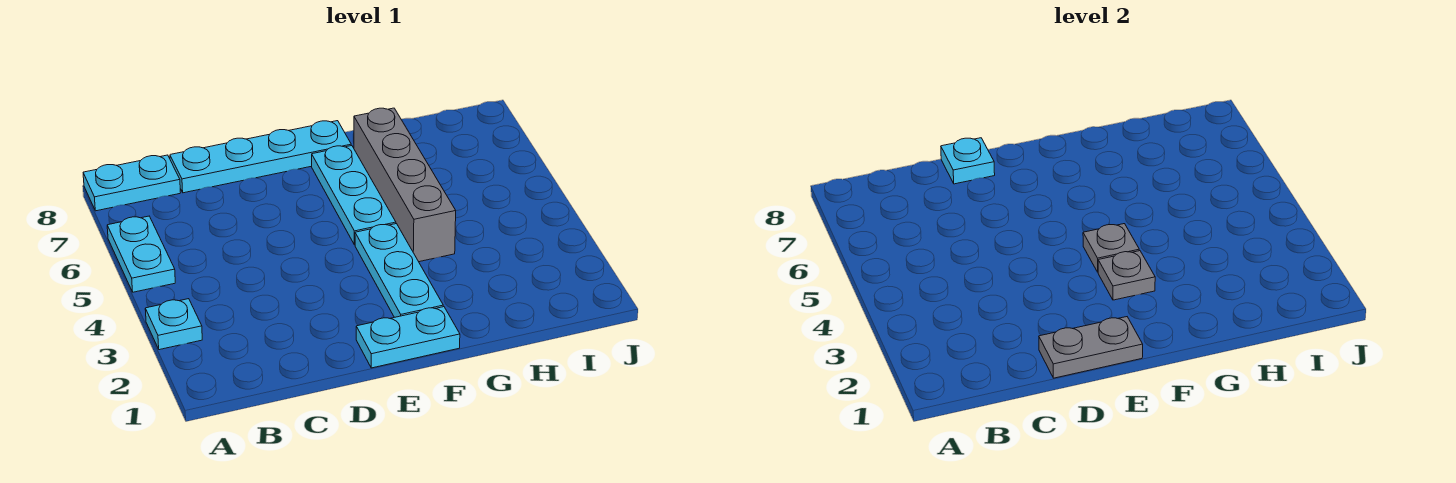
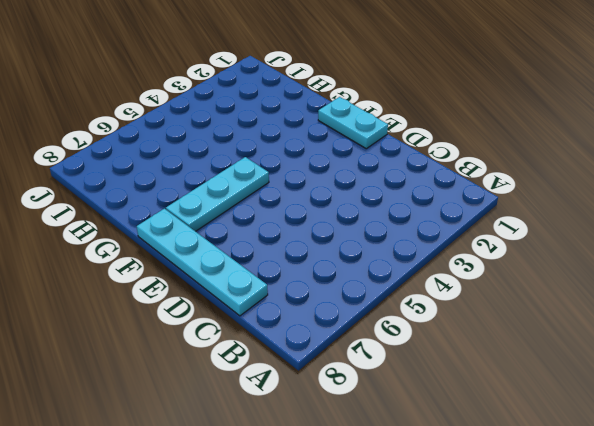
none -> cyan 1x1 plate [145,299,202,350]
none -> cyan 1x2 plate [107,216,175,292]
none -> cyan 1x2 plate [83,155,180,211]

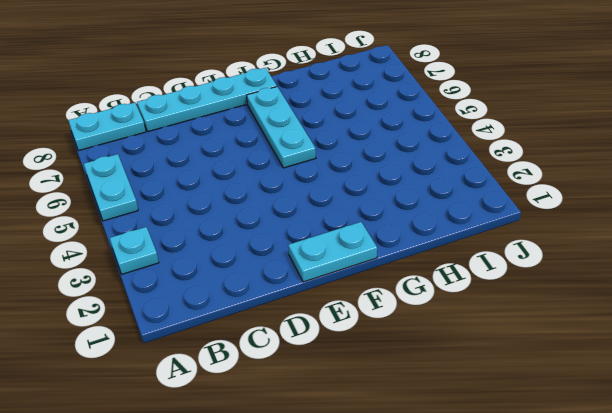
none -> cyan 1x3 plate [355,224,443,317]
none -> grey 1x4 brick [354,108,456,262]
none -> grey 1x2 plate [1039,317,1143,378]

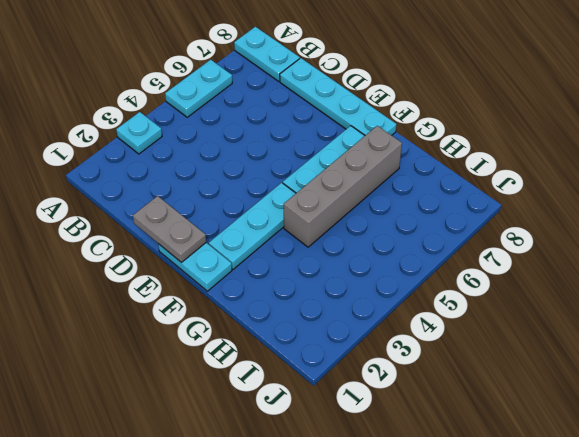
none -> cyan 1x1 plate [941,138,995,184]
none -> grey 1x1 plate [1098,251,1155,300]
none -> grey 1x1 plate [1083,224,1139,272]

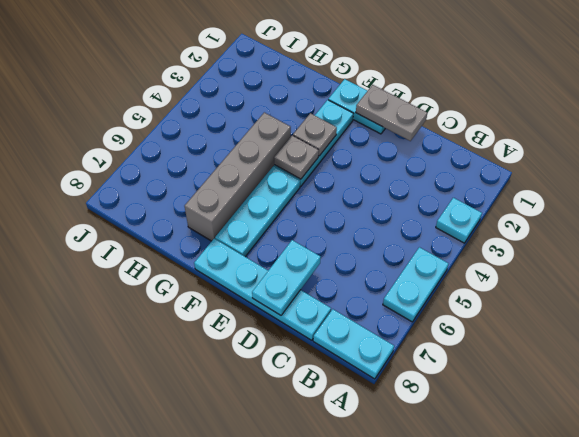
cyan 1x2 plate [252,240,321,315] -> cyan 1x1 plate [941,138,995,184]

